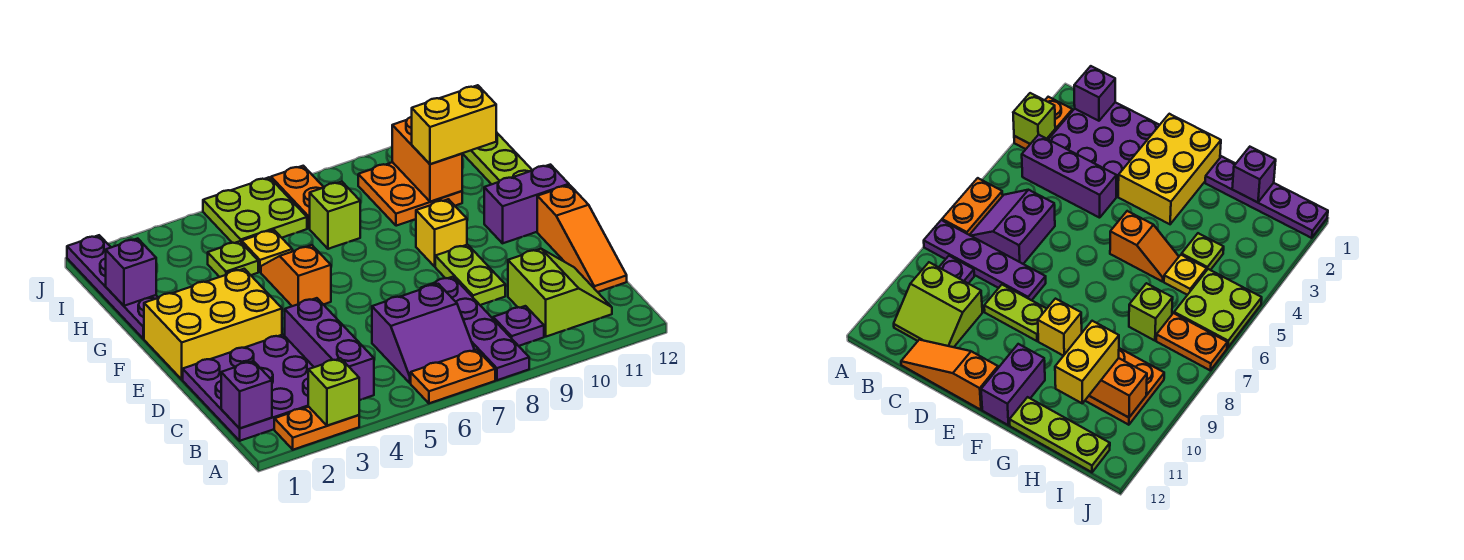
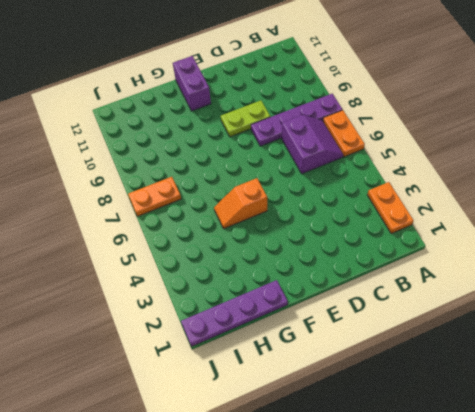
none -> purple 3x3 plate [183,335,314,441]
none -> purple 1x3 brick [285,298,374,400]
none -> purple 1x1 plate [493,306,544,346]

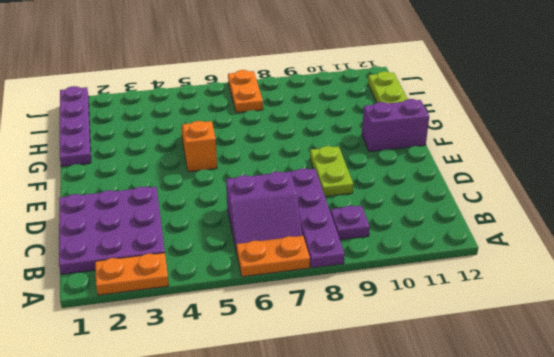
none -> purple 1x3 brick [285,298,374,400]
none -> lime 2x2 slope [508,249,612,337]
none -> orange 1x3 slope [537,185,627,292]

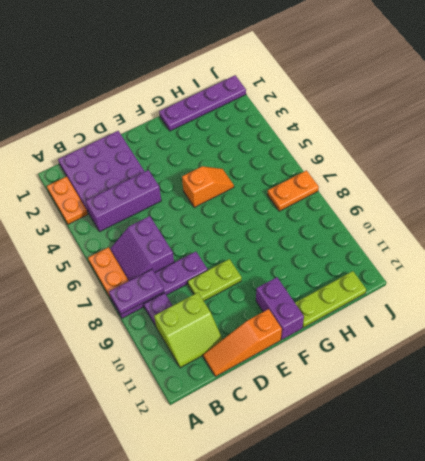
purple 1x2 plate [109,269,164,314] -> none
none -> yellow 2x3 brick [144,269,282,380]
none -> yellow 1x1 brick [416,199,467,266]
none -> lime 1x1 plate [208,241,258,277]

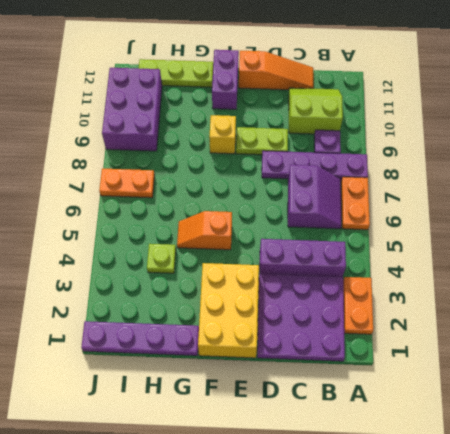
purple 2x3 brick [102,68,162,151] -> orange 2x2 plate [358,162,462,226]
none -> yellow 1x1 plate [242,230,292,272]
none -> lime 1x1 brick [310,182,360,249]
none -> lime 2x2 plate [203,177,307,243]

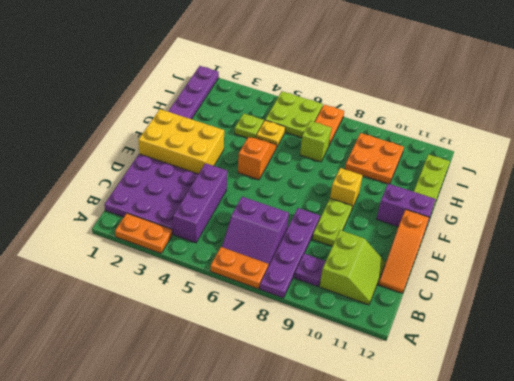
none -> lime 1x1 brick [308,358,359,426]
none -> purple 1x1 brick [221,361,272,428]
none -> purple 1x1 brick [106,239,156,306]

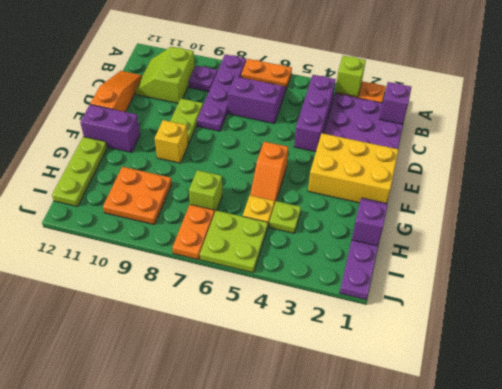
none -> orange 1x2 brick [392,117,462,202]
none -> yellow 1x2 brick [412,85,496,164]

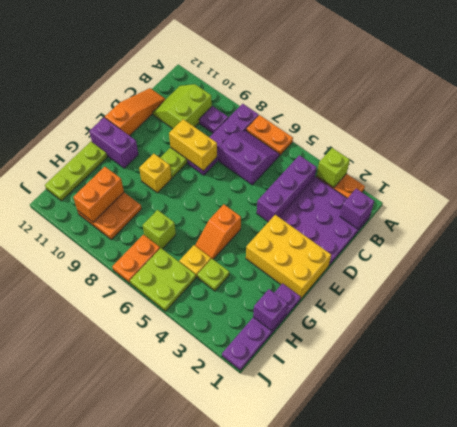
yellow 1x2 brick [169,119,217,171] -> yellow 1x2 brick moved to [412,85,496,164]

